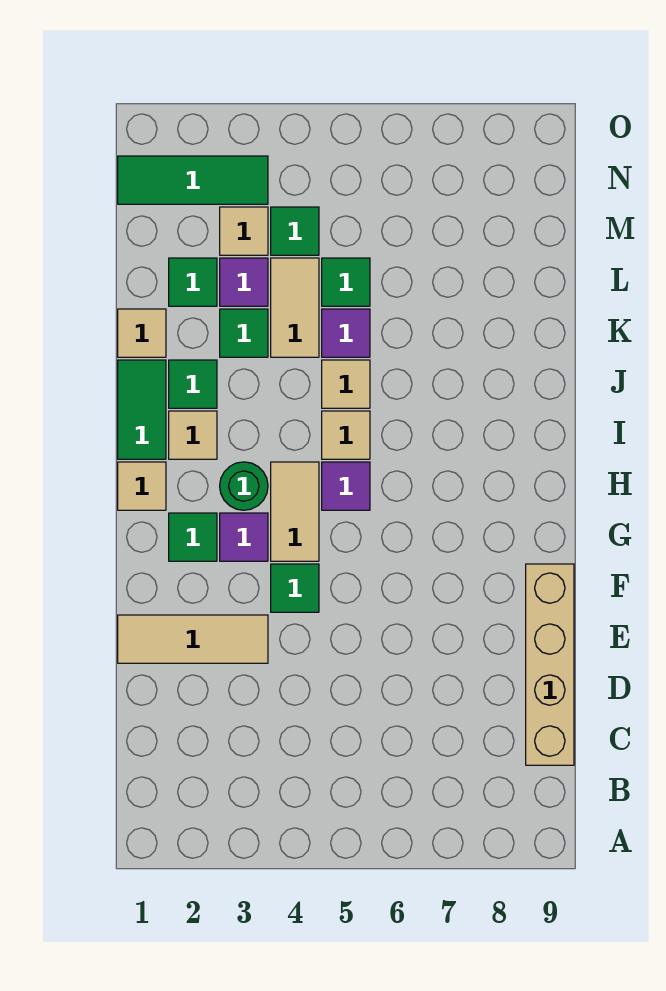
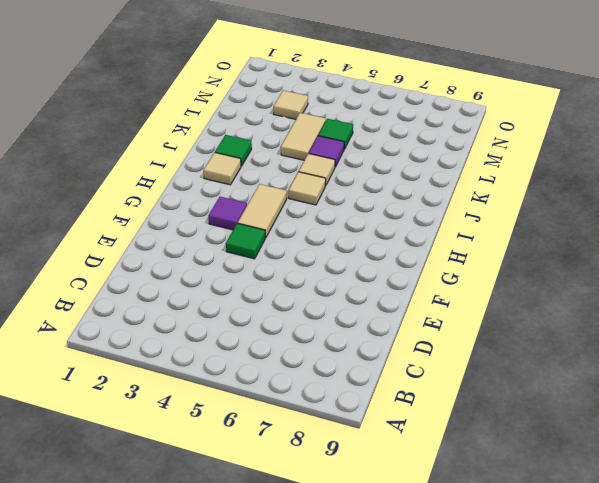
none -> tan 1x4 brick [526,564,574,765]
none -> tan 1x3 tile [118,615,268,663]
none -> green 1x1 tile [169,513,217,561]

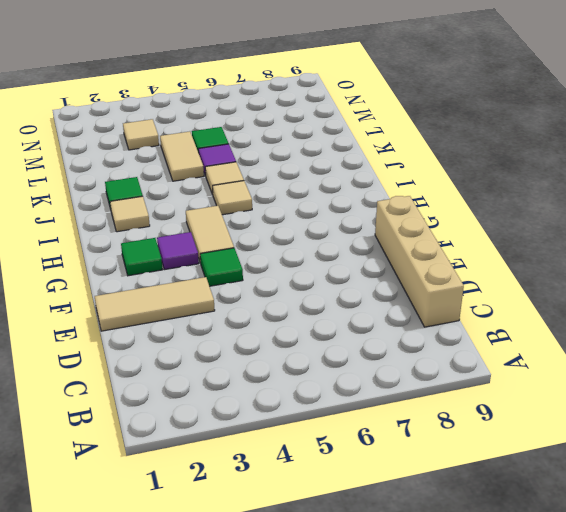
none -> tan 1x1 tile [118,462,166,510]
none -> green 1x1 round brick [220,462,268,510]
none -> purple 1x1 tile [322,462,370,510]

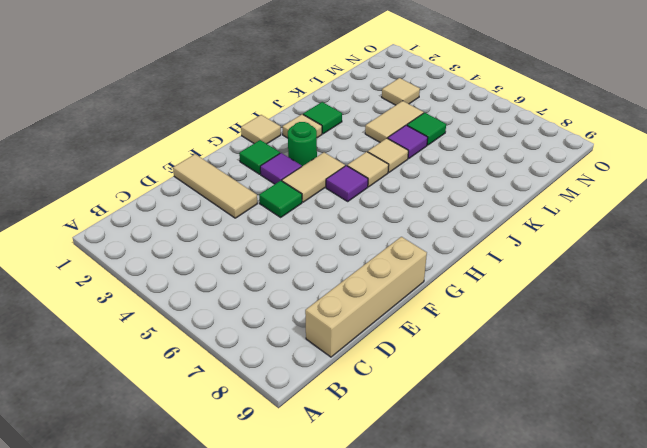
none -> green 1x2 tile [118,360,166,459]
none -> tan 1x1 tile [118,309,166,357]
none -> green 1x1 tile [220,309,268,357]

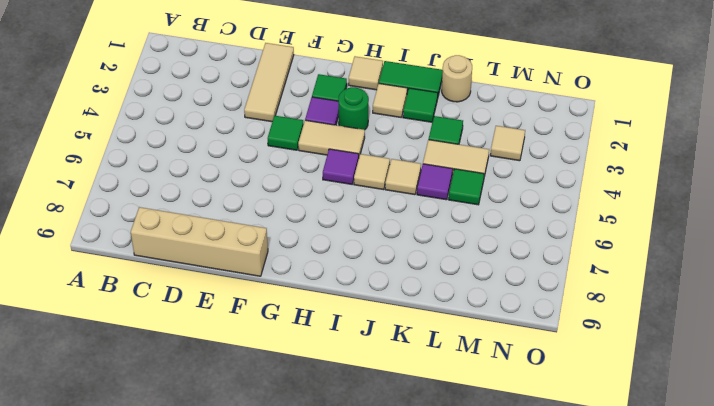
tan 1x1 round brick [442,55,472,102] -> tan 1x1 tile [118,309,166,357]
none -> green 1x1 tile [169,258,217,306]
none -> purple 1x1 tile [220,258,268,306]
none -> green 1x1 tile [271,207,319,255]

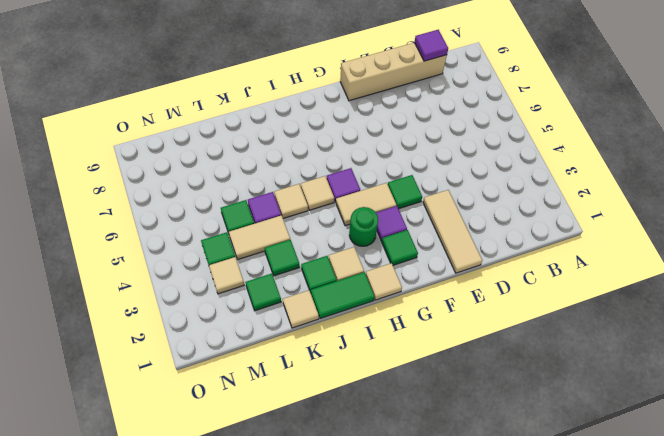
purple 1x1 tile [414,30,448,61] -> purple 1x1 tile moved to [220,258,268,306]
none -> green 1x3 tile [118,156,268,204]

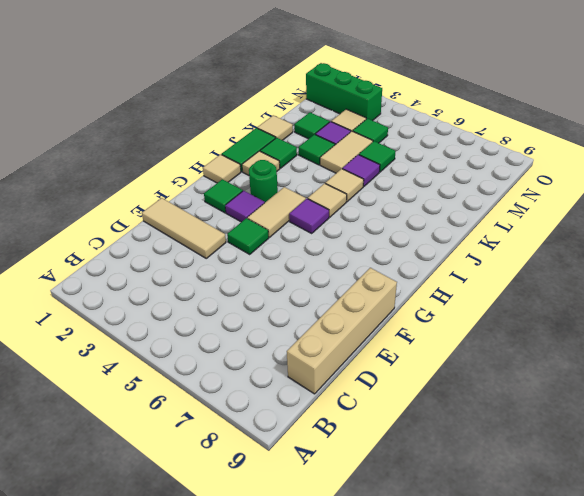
green 1x3 brick [306,63,382,121] -> green 1x3 tile [118,156,268,204]

